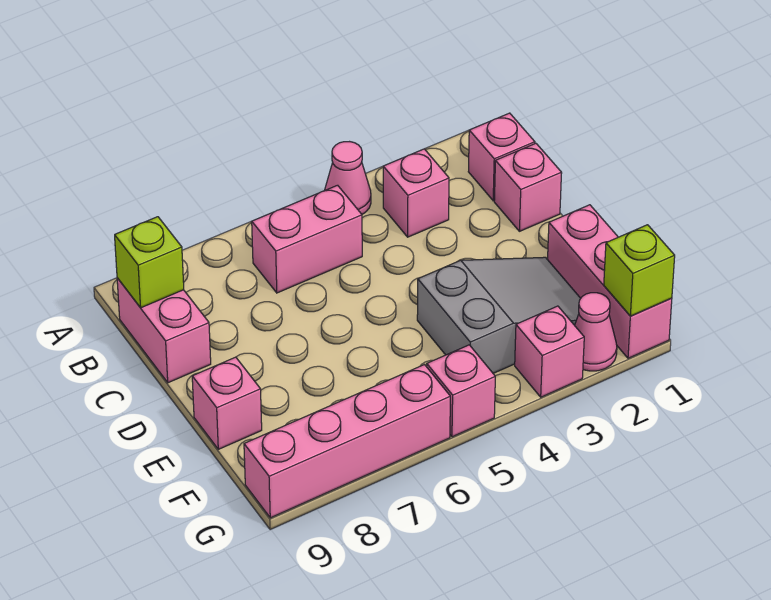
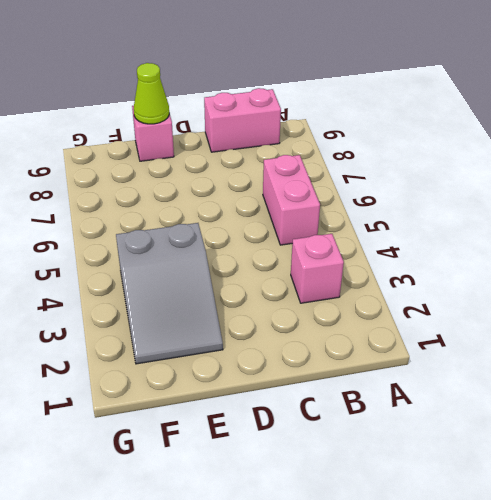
lime 1x1 cone [134,63,169,124] -> none
none -> pink 1x1 cone [324,142,371,214]
none -> pink 1x1 brick [468,113,535,201]
none -> pink 1x1 brick [494,143,562,231]

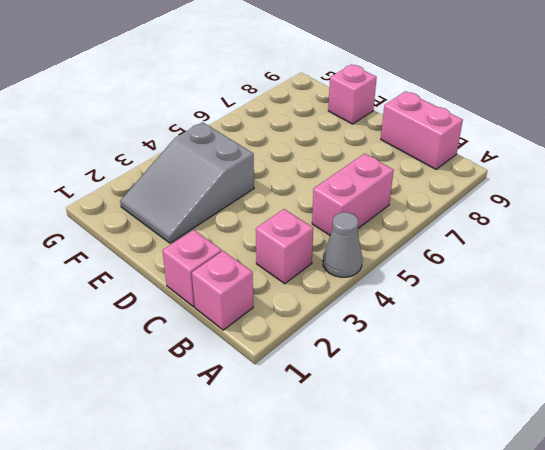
grey 1x1 cone [323,212,362,277] -> pink 1x1 cone [324,142,371,214]
none -> pink 1x3 brick [548,205,672,358]
none -> pink 1x1 cone [575,293,617,371]
none -> pink 1x1 brick [515,306,584,397]

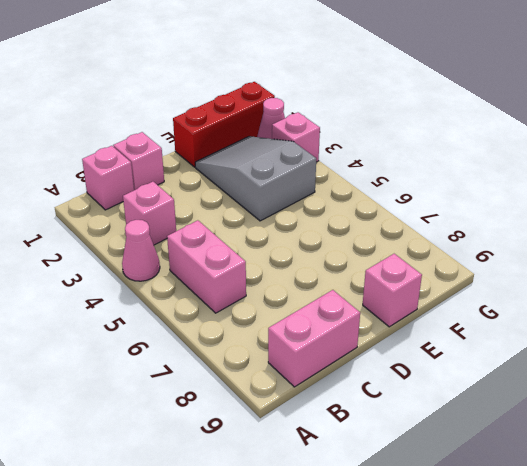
red 1x3 brick [173,82,275,167] -> pink 1x3 brick [548,205,672,358]
none -> pink 1x1 brick [427,345,495,437]
none -> pink 1x4 brick [244,365,450,518]
none -> lime 1x1 brick [115,217,184,308]

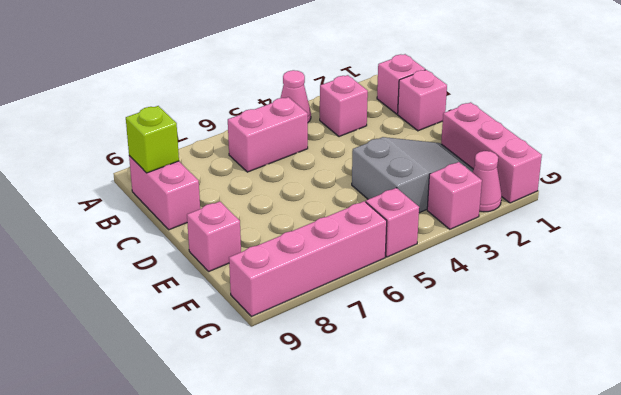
none -> lime 1x1 brick [604,225,675,316]

